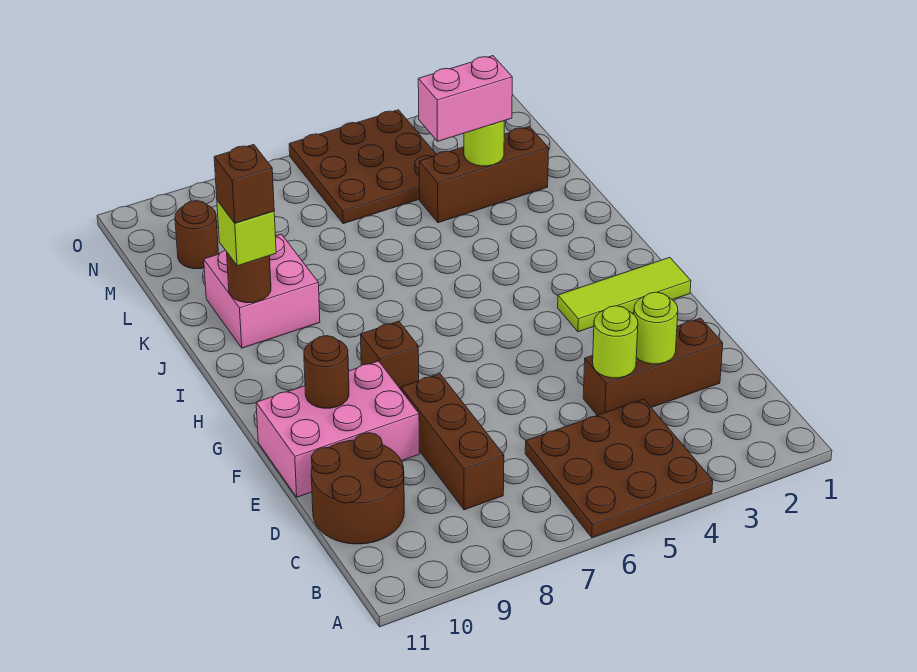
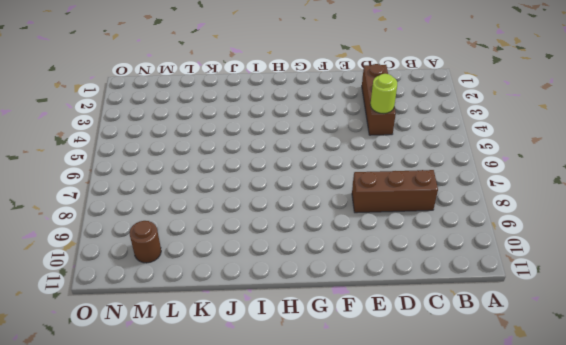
none -> brown 3x3 plate [525,399,713,537]
none -> brown 2x2 round brick [311,433,404,544]
none -> pink 2x3 brick [256,361,420,497]

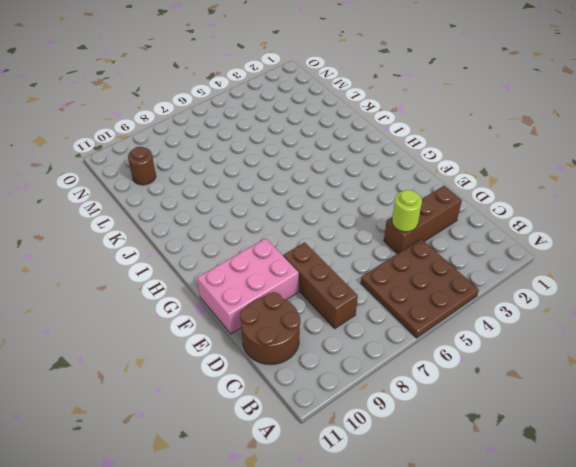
none -> lime 1x3 tile [558,257,691,332]
none -> brown 1x1 brick [361,321,419,389]
none -> pink 2x2 brick [204,234,320,348]

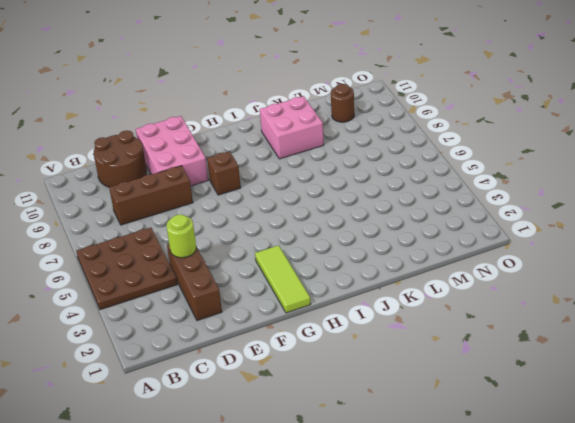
none -> brown 1x3 brick [419,126,549,223]
none -> brown 3x3 plate [289,110,436,224]
none -> lime 1x1 round brick [634,292,678,364]

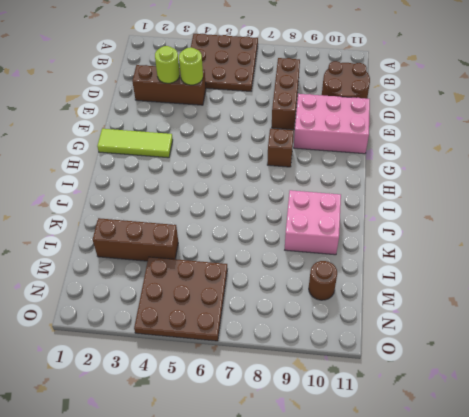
none -> brown 1x1 round brick [304,336,349,408]
none -> brown 1x1 round brick [227,253,271,303]
none -> lime 1x1 round brick [464,121,504,166]

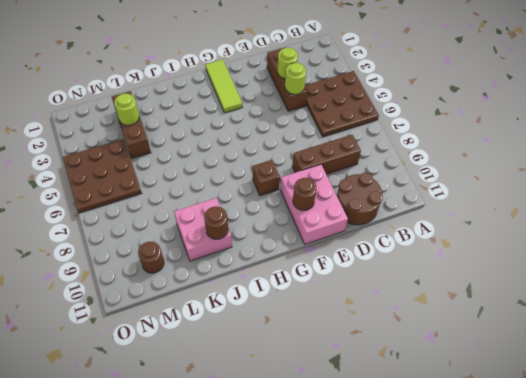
none -> lime 1x1 brick [217,201,276,266]
none -> pink 1x2 brick [418,56,512,141]
none -> brown 1x1 brick [214,144,274,223]

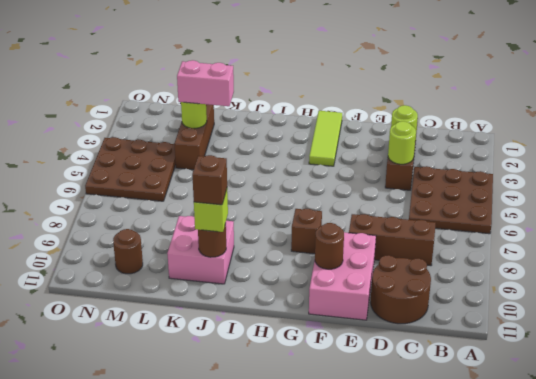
pink 1x2 brick [177,60,234,106] -> pink 1x2 brick turned to [418,56,512,141]

